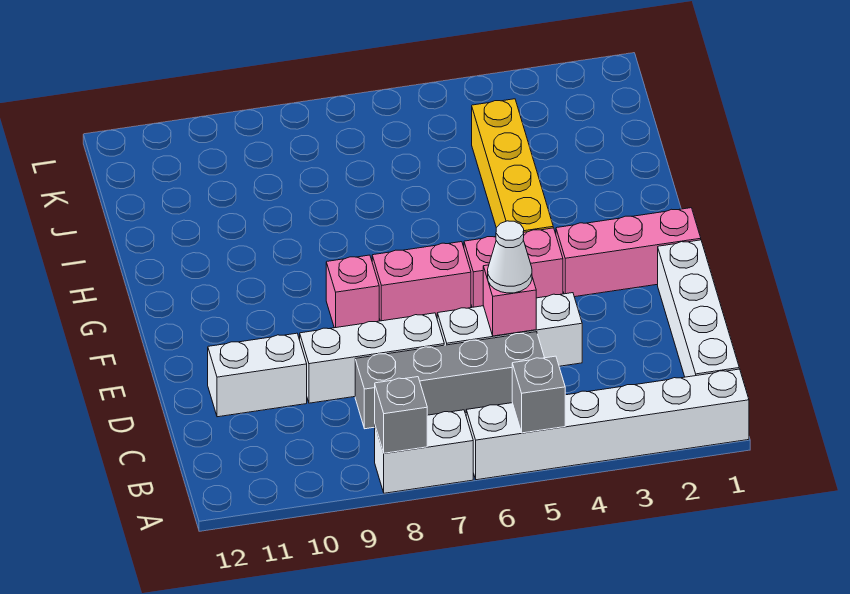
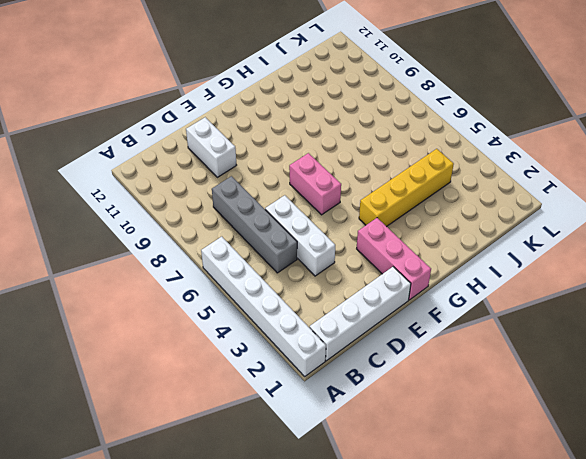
none -> white 1x2 brick [375,410,473,493]
none -> white 1x3 brick [300,313,444,403]
none -> pink 1x2 brick [464,228,563,307]

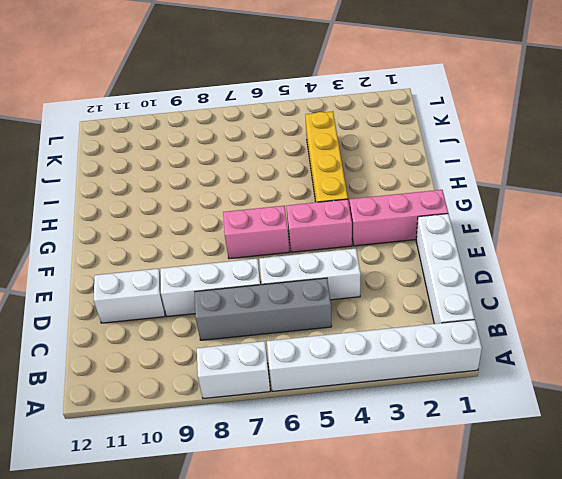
none -> pink 1x1 brick [326,255,379,328]
none -> grey 1x1 brick [512,356,565,433]
none -> grey 1x1 brick [375,377,427,453]

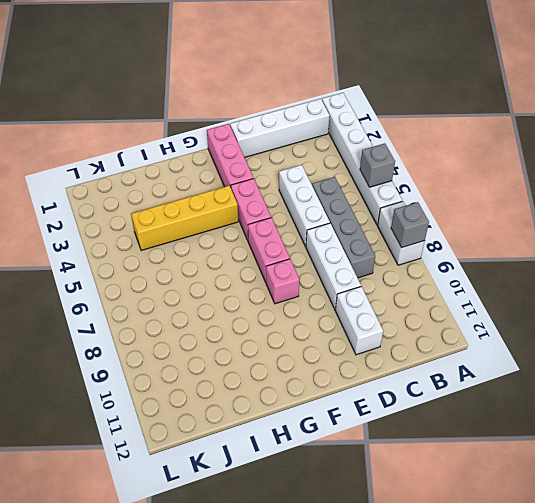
none -> pink 1x1 brick [483,265,536,336]
none -> white 1x1 cone [488,221,532,293]

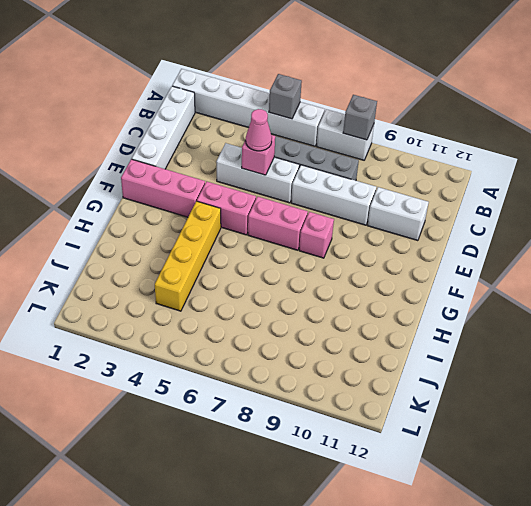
pink 1x1 cone [246,109,272,151] -> white 1x1 cone [488,221,532,293]

